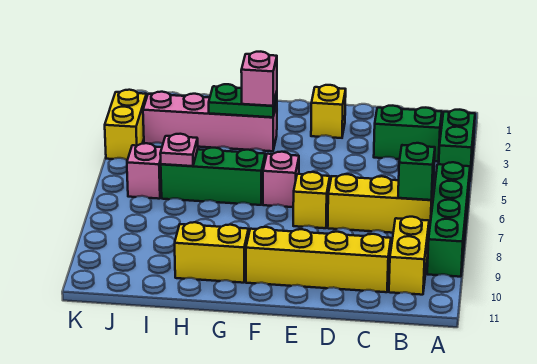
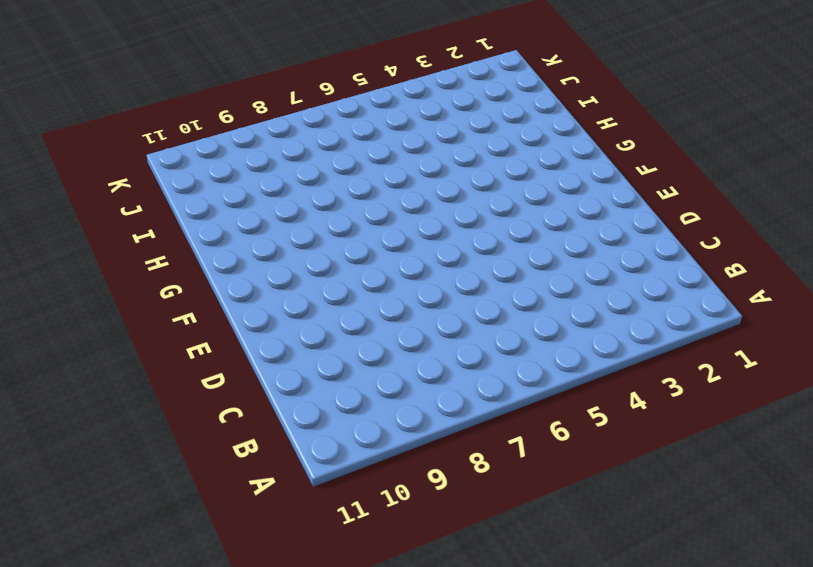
none -> green 1x2 brick [439,110,475,181]
none -> green 1x4 brick [427,162,470,277]
none -> green 1x2 brick [374,106,442,162]

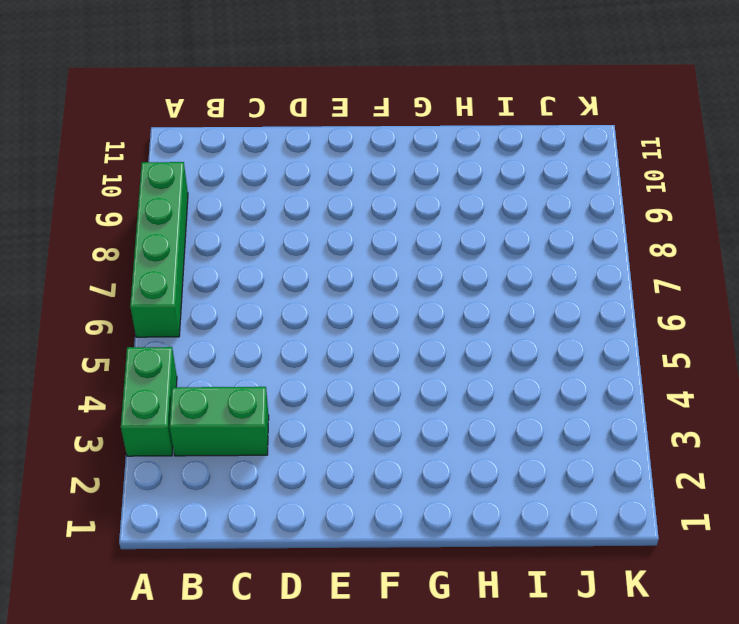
none -> yellow 1x3 brick [328,174,433,233]
none -> yellow 1x2 brick [389,217,429,295]
none -> yellow 1x4 brick [246,227,391,292]

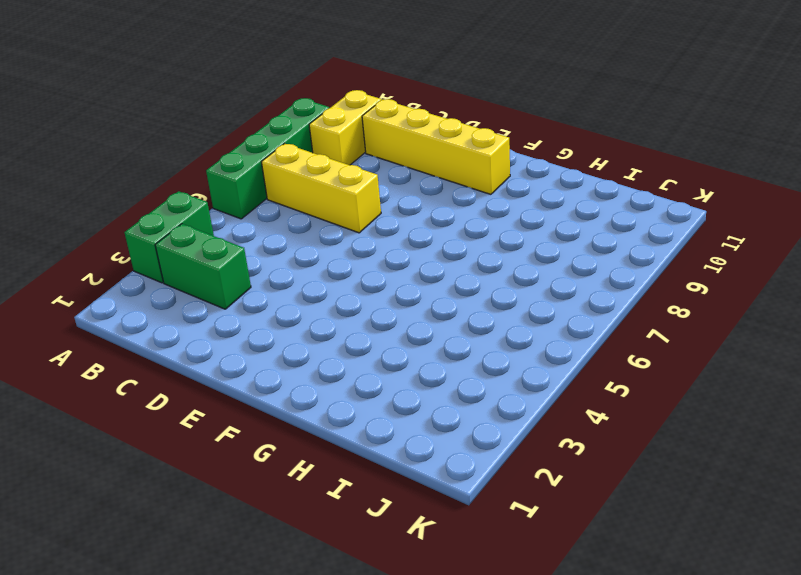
none -> yellow 1x1 brick [311,85,346,138]
none -> yellow 1x1 brick [293,172,330,228]
none -> pink 1x1 brick [263,152,299,207]

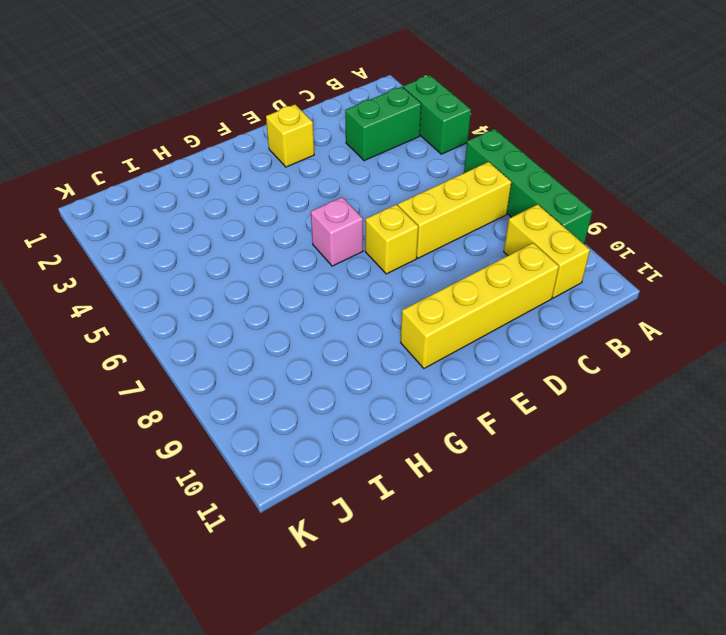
none -> pink 1x4 brick [143,92,277,151]
none -> green 1x3 brick [161,148,265,205]
none -> yellow 1x2 brick [175,222,248,283]

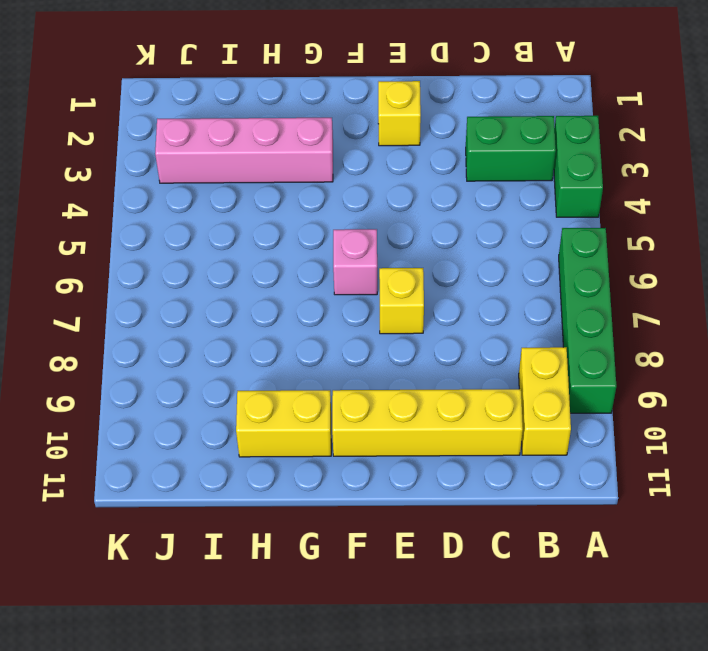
none -> yellow 1x3 brick [328,174,433,233]
none -> green 1x3 brick [161,148,265,205]
none -> pink 1x1 brick [127,143,162,199]

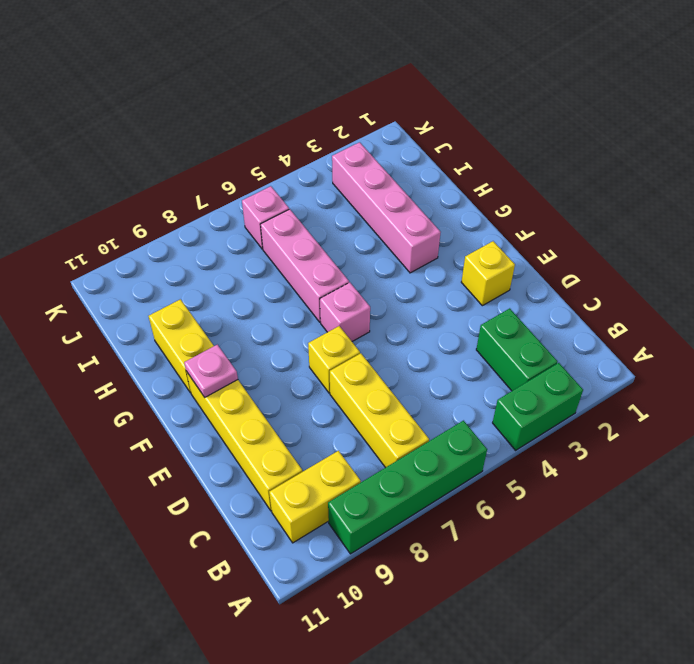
pink 1x1 plate [184,345,238,397] -> pink 1x1 plate moved to [160,134,198,166]
pink 1x3 brick [261,209,349,322] -> green 1x3 brick [161,148,265,205]
none -> yellow 1x2 brick [105,90,147,160]
none -> green 1x1 brick [398,143,435,200]
none -> green 1x2 plate [209,84,277,117]

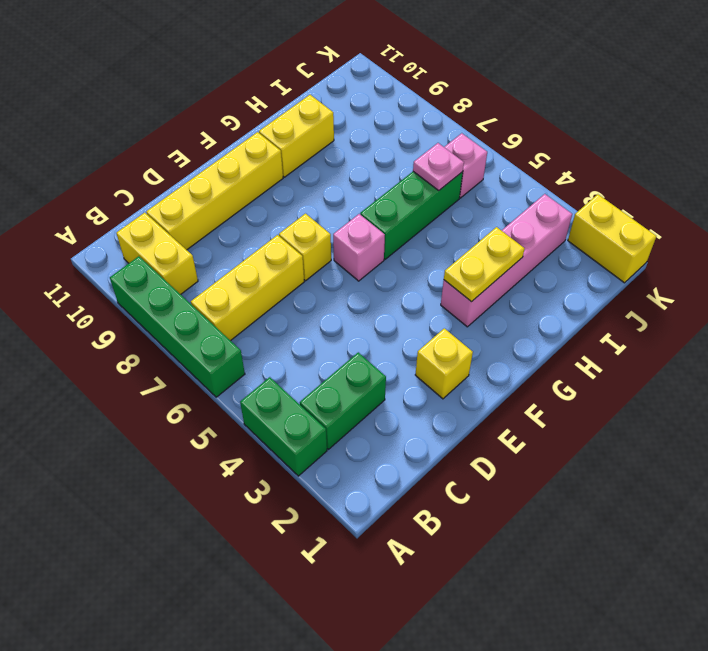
yellow 1x2 plate [444,227,525,302] -> green 1x2 plate [209,84,277,117]
yellow 1x2 brick [568,194,656,283] -> yellow 1x2 brick moved to [105,90,147,160]
none -> green 1x1 brick [398,143,435,200]
none -> pink 1x1 brick [241,52,277,106]

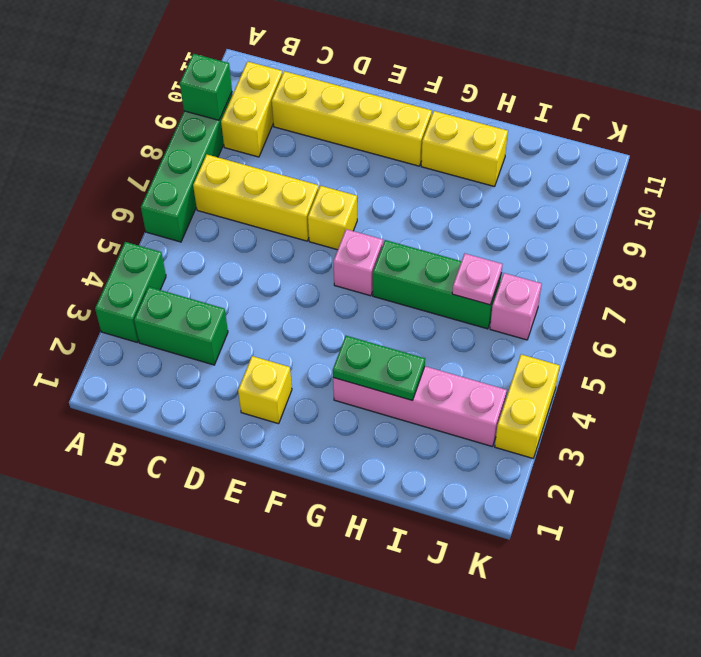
green 1x1 brick [180,54,232,120] -> green 1x1 brick moved to [398,143,435,200]
none -> pink 1x1 brick [241,52,277,106]

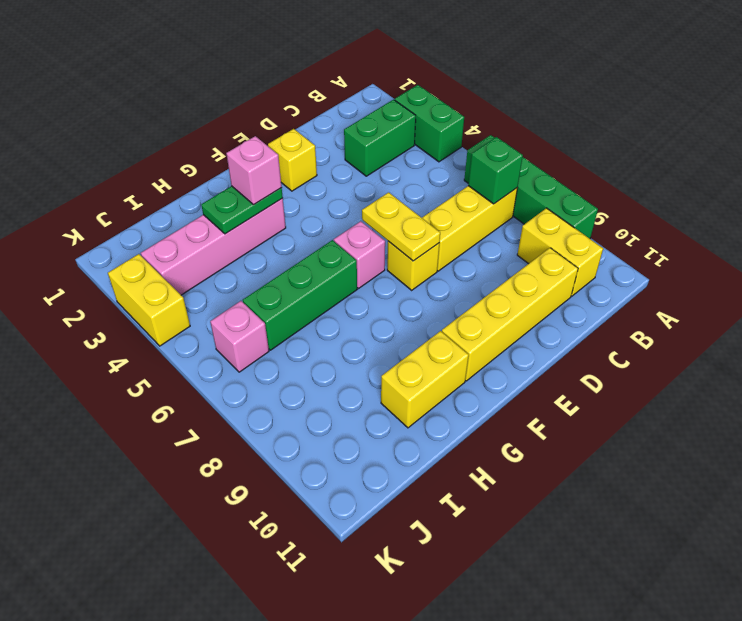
yellow 1x2 plate [362,192,440,261] -> none
none -> pink 1x1 plate [160,134,198,166]

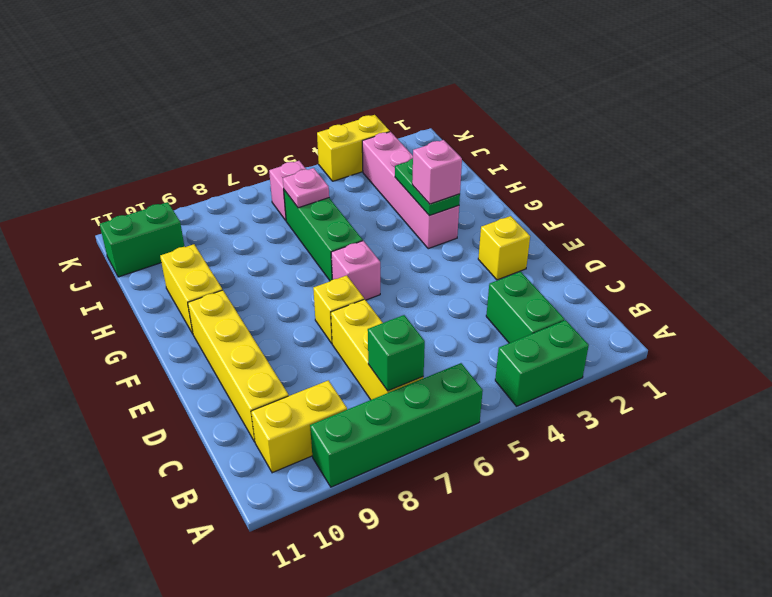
green 1x2 brick [100,202,184,277] -> none

